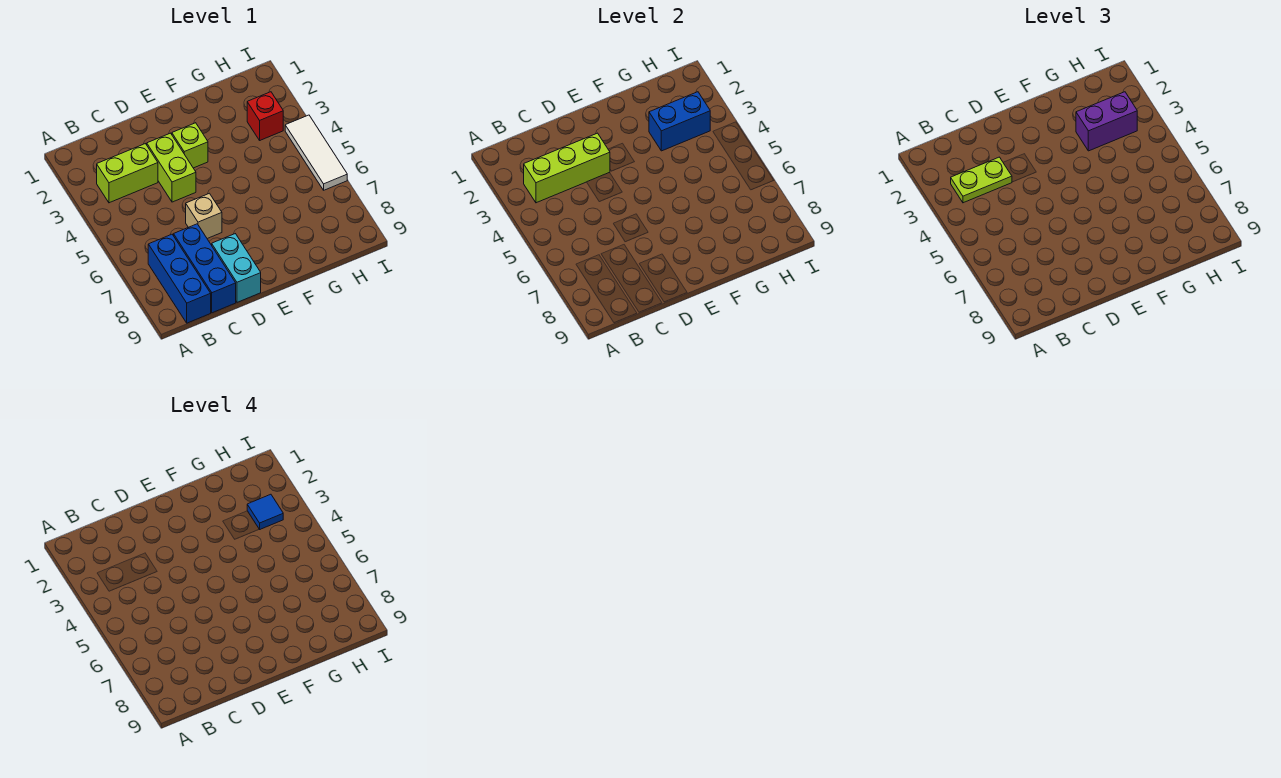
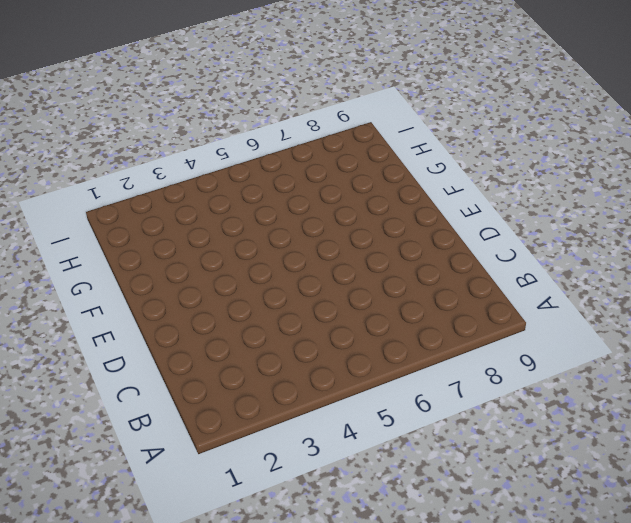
none -> lime 1x2 brick [97,144,158,203]
none -> blue 1x3 brick [148,234,211,323]
none -> blue 1x3 brick [174,224,236,313]

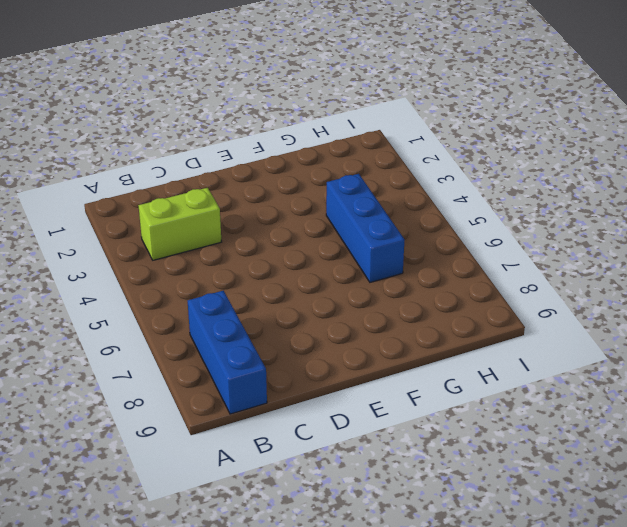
blue 1x3 brick [326,174,405,282] -> blue 1x3 brick moved to [174,224,236,313]
none -> lime 1x2 brick [147,133,196,202]
none -> tan 1x1 brick [186,193,222,239]
none -> cyan 1x2 brick [212,234,261,302]

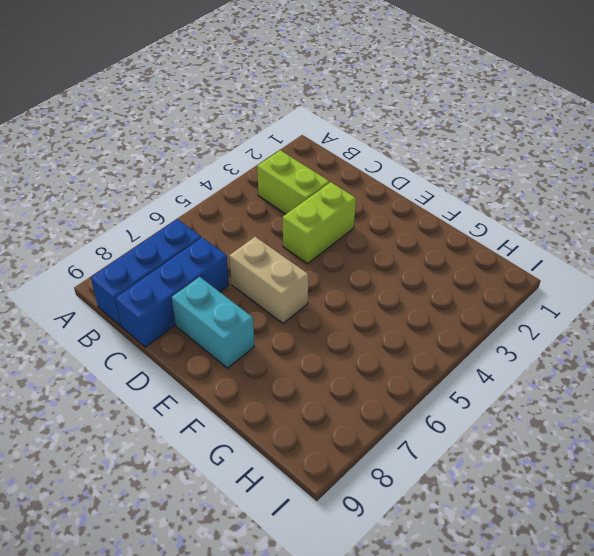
tan 1x2 brick [229,237,308,323] -> tan 1x1 brick [186,193,222,239]
cyan 1x2 brick [172,277,254,368] -> cyan 1x2 brick turned to [212,234,261,302]
none -> lime 1x1 brick [172,123,208,168]
none -> red 1x1 brick [247,92,283,140]
none -> white 1x3 tile [285,115,347,190]

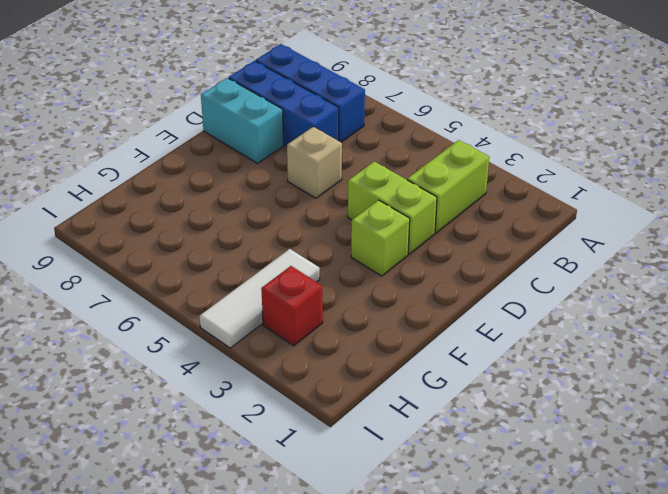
white 1x3 tile [199,249,320,348] -> white 1x3 tile turned to [285,115,347,190]
none -> lime 1x3 brick [524,133,610,203]
none -> blue 1x2 brick [649,92,710,151]
none -> lime 1x2 plate [951,157,1012,203]

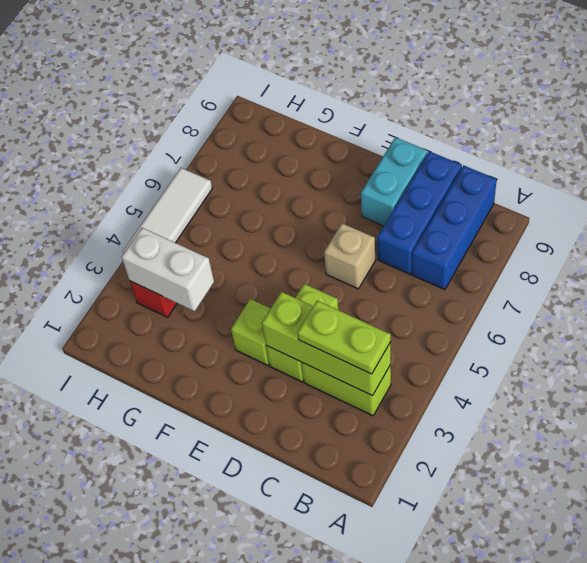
white 1x2 brick [122,228,214,311] -> blue 1x2 brick [649,92,710,151]
none -> purple 1x2 brick [1076,92,1137,151]
none -> blue 1x1 tile [247,494,283,529]

